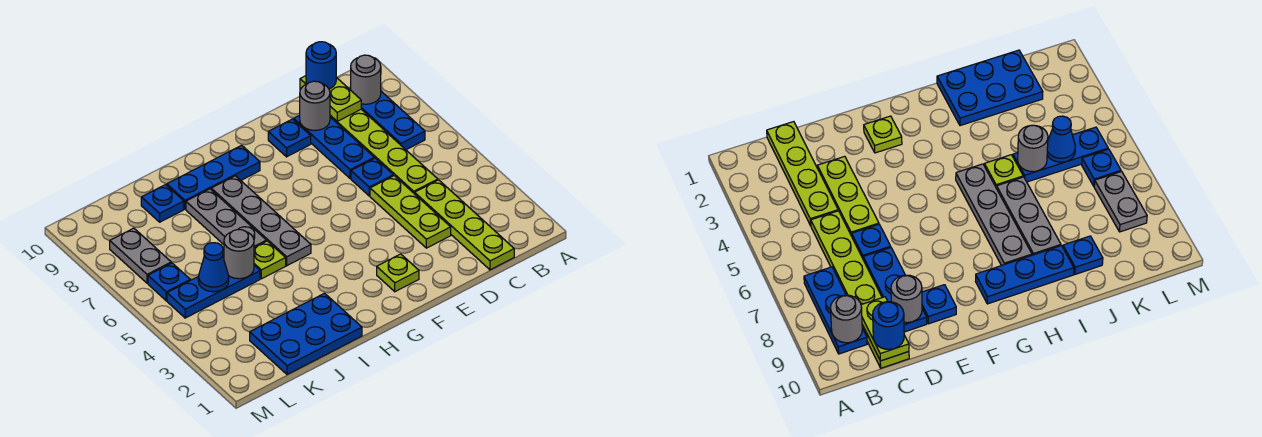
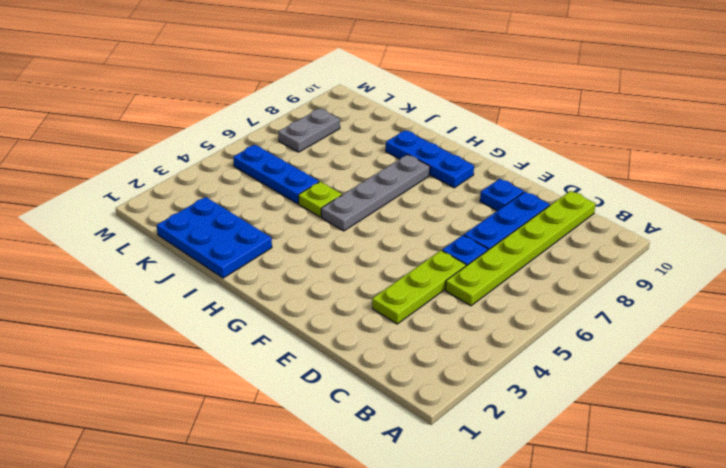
none -> blue 1x3 plate [350,89,425,150]
none -> lime 1x4 plate [415,180,514,270]
none -> lime 1x1 plate [377,254,419,292]

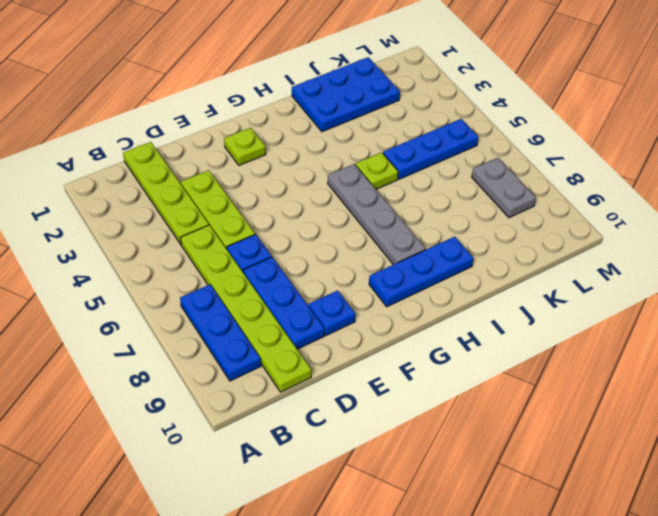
none -> grey 1x3 plate [186,189,266,248]
none -> blue 1x1 plate [141,185,184,222]
none -> blue 1x1 plate [148,263,190,301]

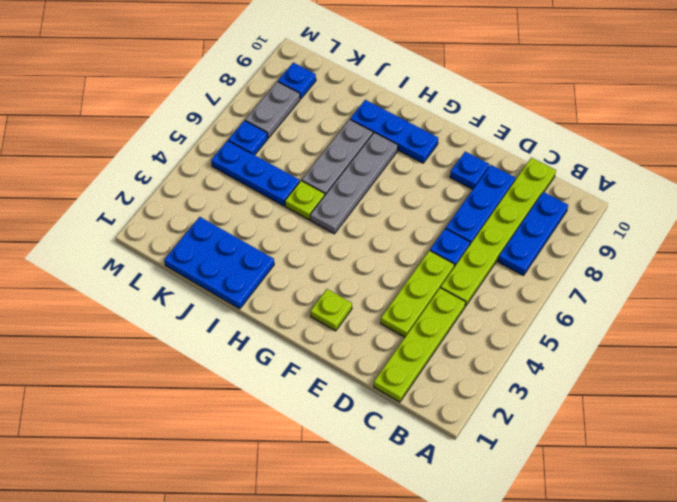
blue 1x1 plate [278,63,316,99] -> blue 1x1 plate moved to [141,185,184,222]
none -> grey 1x1 round brick [351,55,381,104]
none -> lime 1x2 plate [300,76,361,121]
none -> grey 1x1 round brick [300,81,330,130]

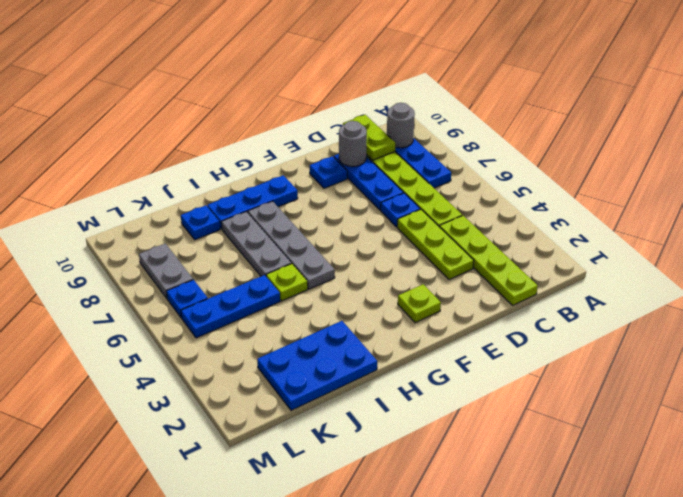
none -> grey 1x1 round brick [224,230,254,279]
none -> blue 1x1 cone [198,243,229,292]
none -> blue 1x1 round brick [306,42,336,89]

